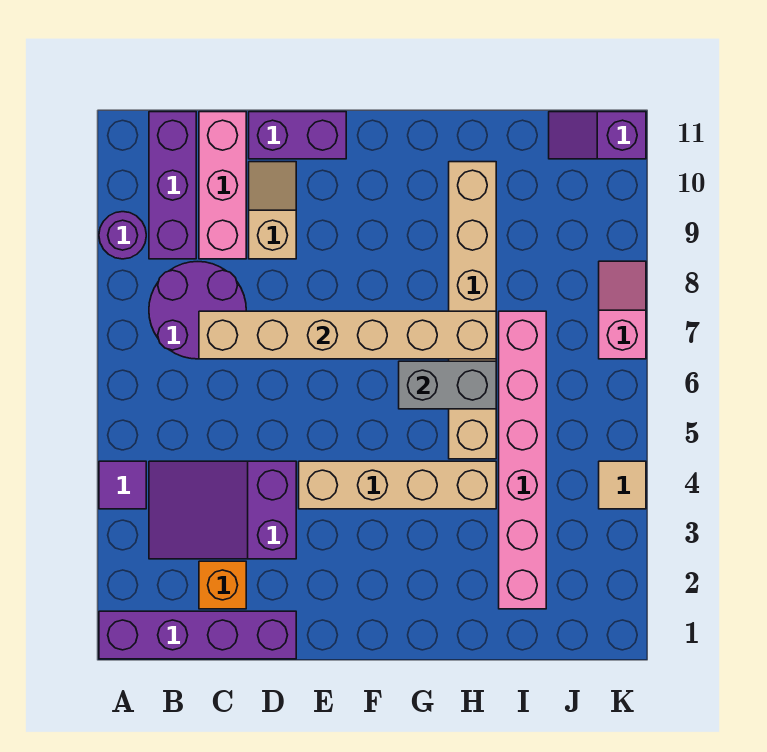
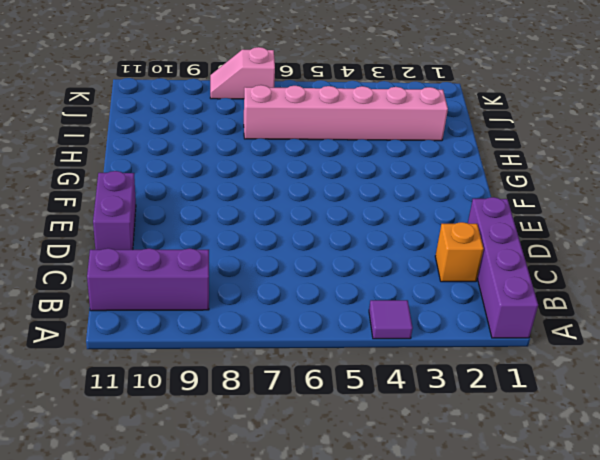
none -> purple 1x1 round brick [99,212,146,259]
none -> purple 2x3 slope [149,461,296,559]
none -> purple 2x2 round brick [149,262,246,359]

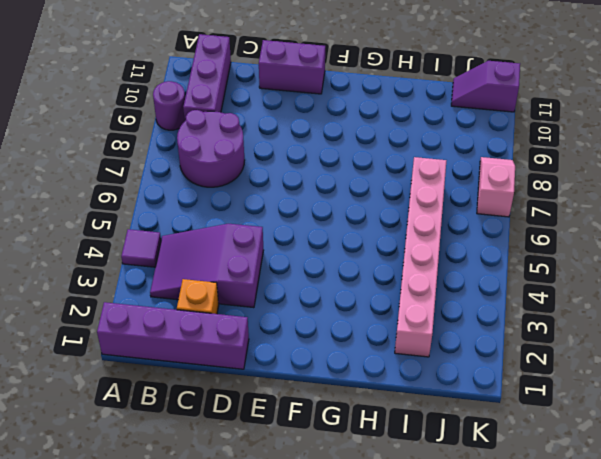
none -> pink 1x3 brick [199,112,246,259]
none -> tan 1x2 slope [249,162,296,259]
none -> tan 1x4 brick [299,461,496,509]

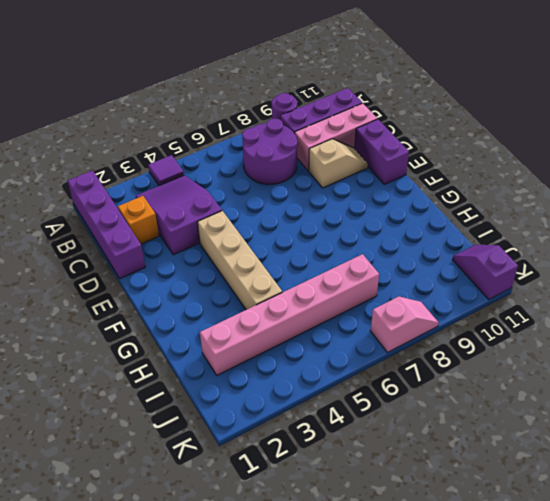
none -> tan 1x6 brick [449,162,496,459]
none -> tan 1x1 tile [599,461,646,509]
none -> tan 1x6 brick [199,311,496,359]

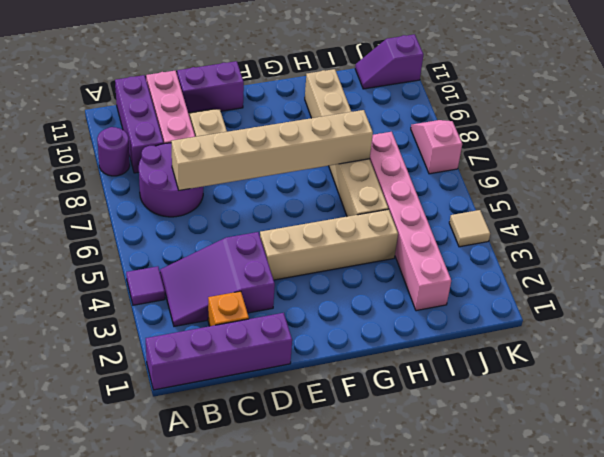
none -> grey 1x2 brick [399,361,496,409]

